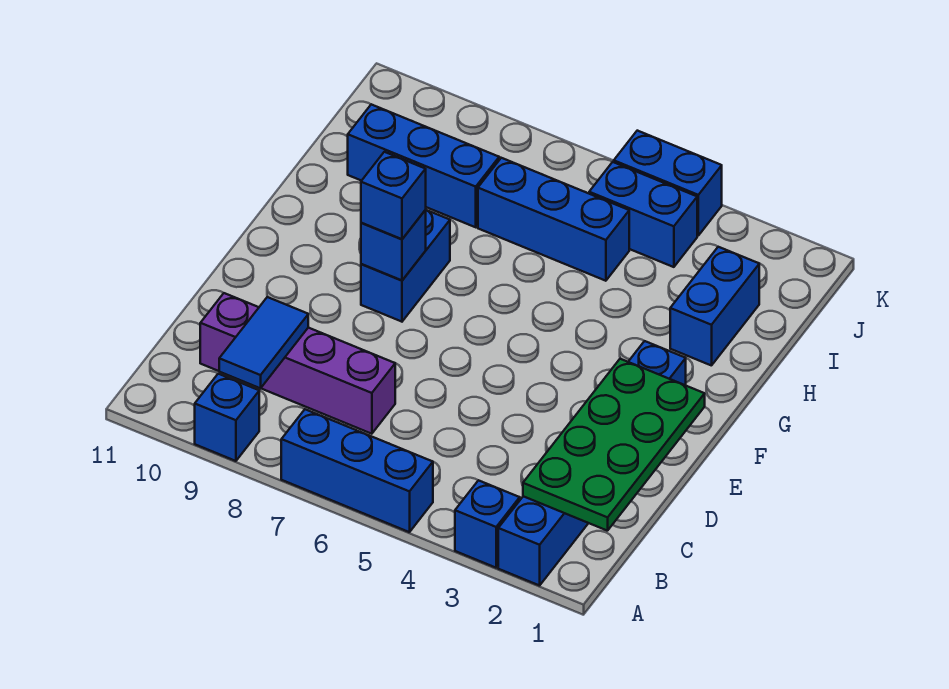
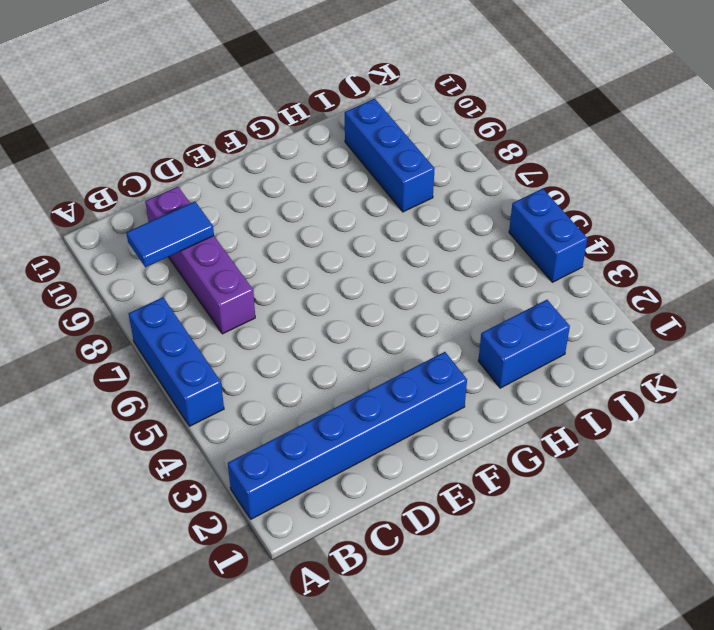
none -> blue 1x1 brick [455,480,520,568]
none -> blue 1x1 brick [195,374,259,461]
none -> blue 1x2 brick [361,210,450,322]

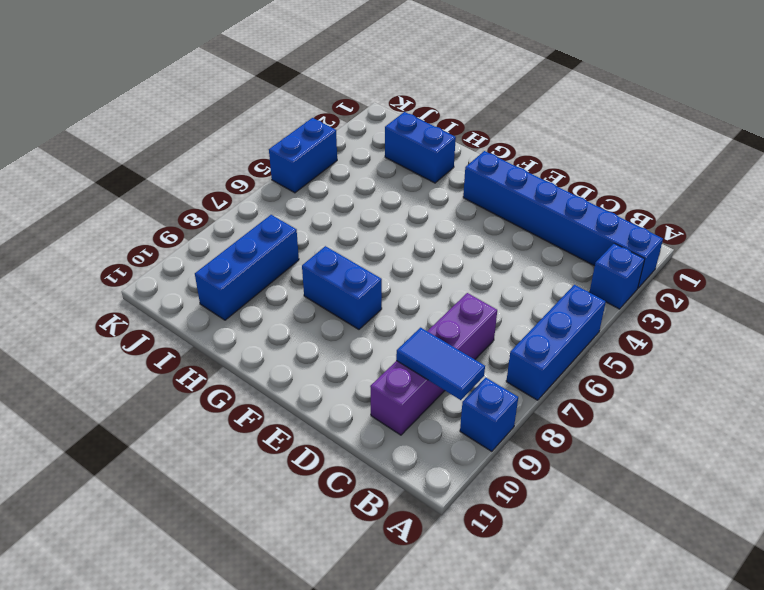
none -> blue 1x3 brick [478,158,629,281]
none -> blue 1x2 brick [589,162,697,267]
none -> green 2x4 plate [523,359,705,531]

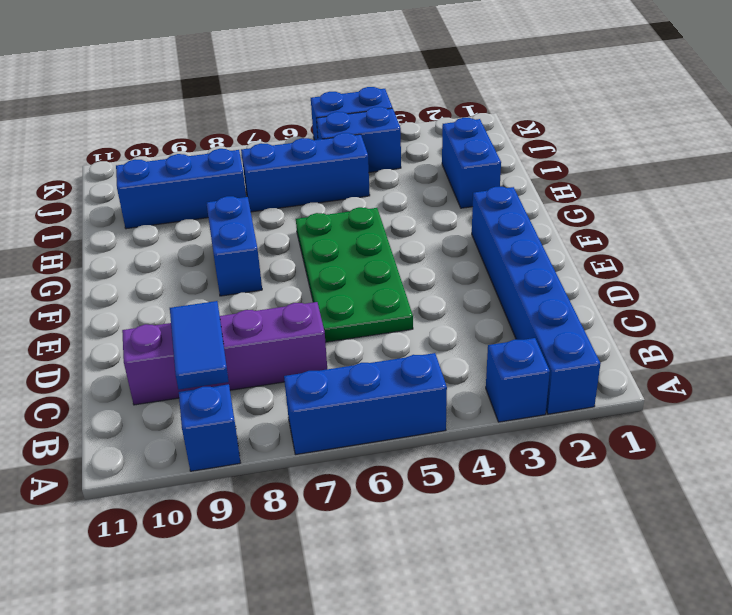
green 2x4 plate [296,207,413,342] -> green 2x4 plate moved to [523,359,705,531]
none -> blue 1x1 brick [361,210,426,280]
none -> blue 1x1 brick [361,152,426,239]

